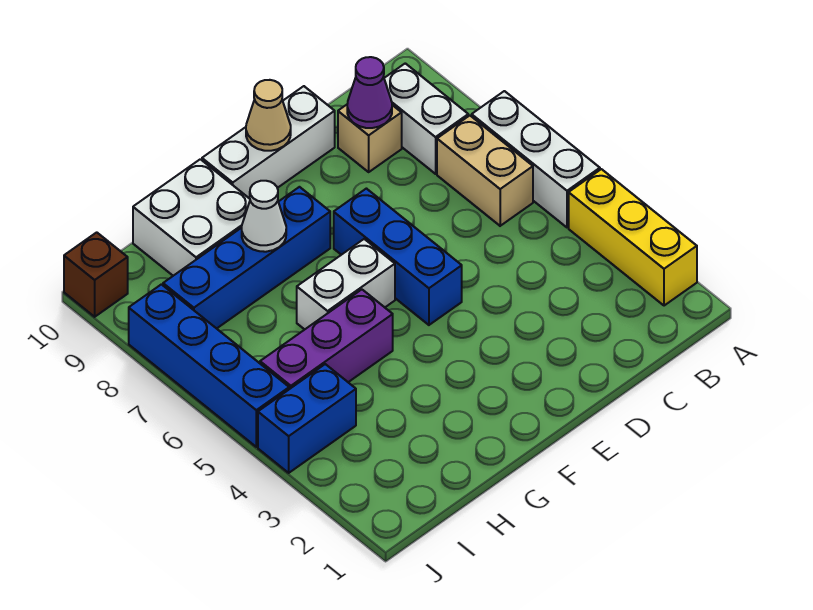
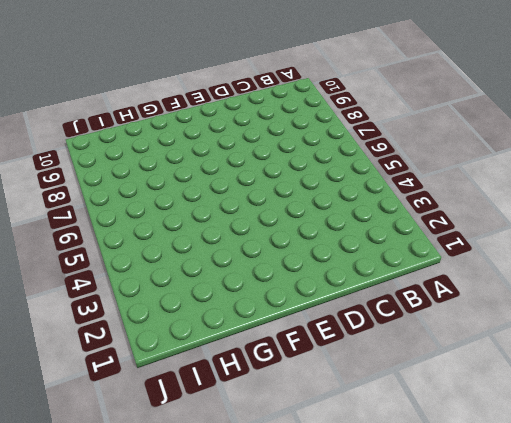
none -> yellow 1x3 brick [569,169,697,306]
none -> white 1x3 brick [472,91,600,227]
none -> tan 1x2 brick [437,116,533,226]

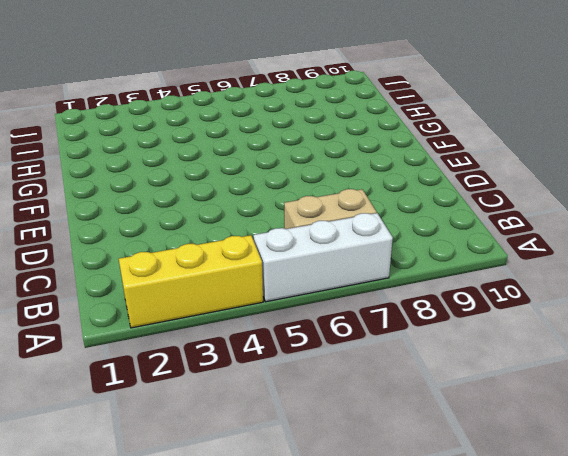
none -> white 1x2 brick [384,63,468,174]
none -> tan 1x1 brick [338,105,402,172]
none -> white 1x3 brick [202,86,335,199]

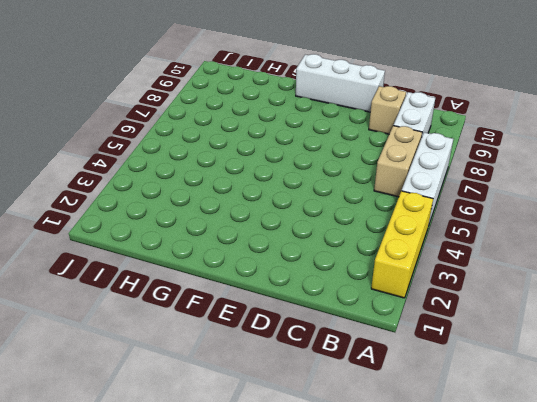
none -> blue 1x3 brick [334,189,462,325]
none -> white 1x2 brick [297,239,395,330]
none -> blue 1x4 brick [163,187,330,329]

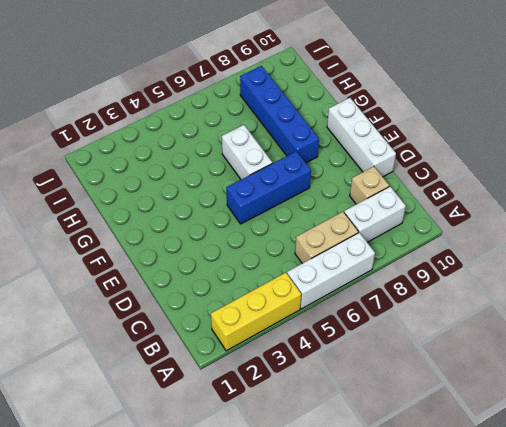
none -> purple 1x3 brick [260,290,393,389]
none -> white 2x2 brick [133,159,250,276]
none -> blue 1x2 brick [258,364,356,473]

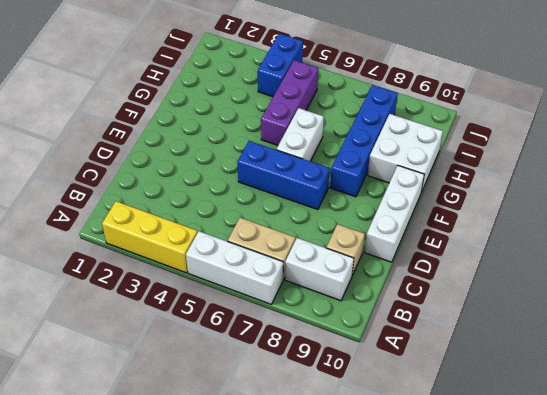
none -> blue 1x4 brick [129,284,289,447]
none -> brown 1x1 brick [64,232,128,317]
none -> purple 1x1 cone [347,57,392,128]

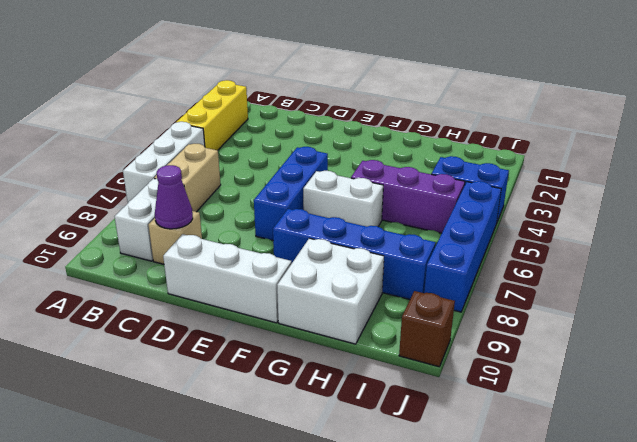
none -> tan 1x1 cone [246,80,291,151]
none -> white 1x1 cone [242,181,286,252]

